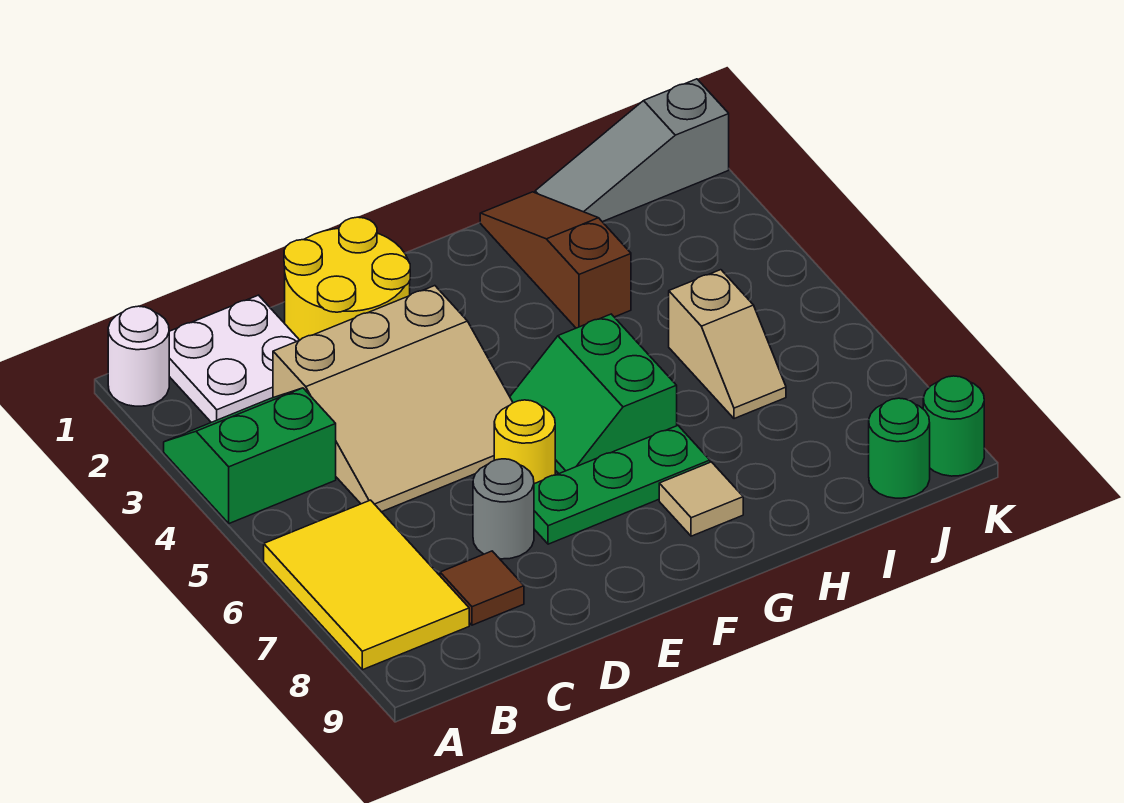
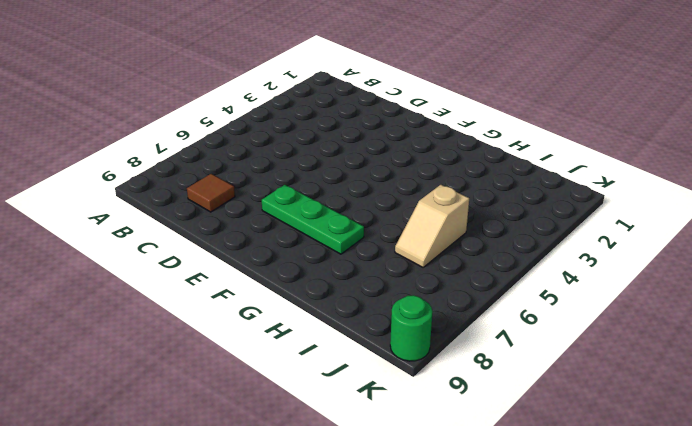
none -> white 1x1 round brick [108,306,169,406]
none -> green 2x2 slope [164,388,336,523]
none -> yellow 2x3 tile [264,500,469,670]

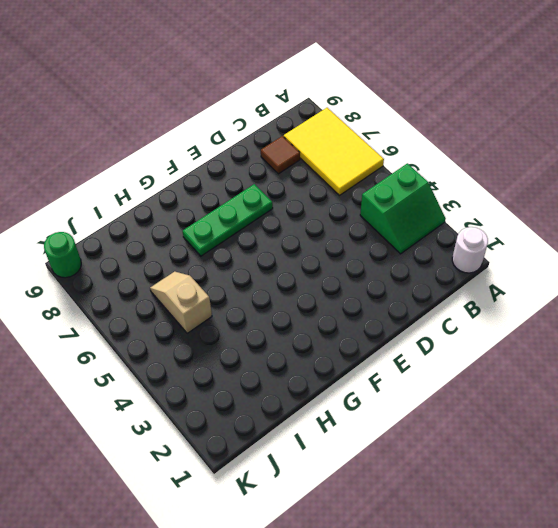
none -> white 2x2 plate [169,295,299,422]
none -> tan 3x3 slope [273,286,513,512]
none -> yellow 2x2 round brick [284,217,410,340]

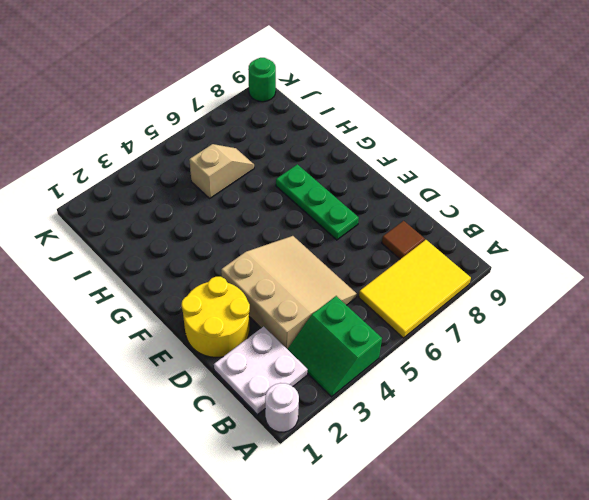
none -> grey 1x1 round brick [473,459,534,559]
none -> yellow 1x1 round brick [494,400,555,484]
none -> green 2x2 slope [510,314,677,474]

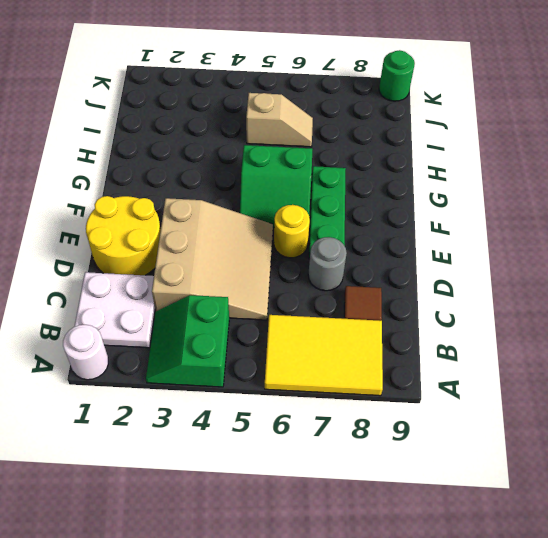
none -> tan 1x1 tile [659,462,743,536]
none -> brown 1x3 slope [480,192,631,328]
none -> grey 1x3 slope [535,79,729,222]

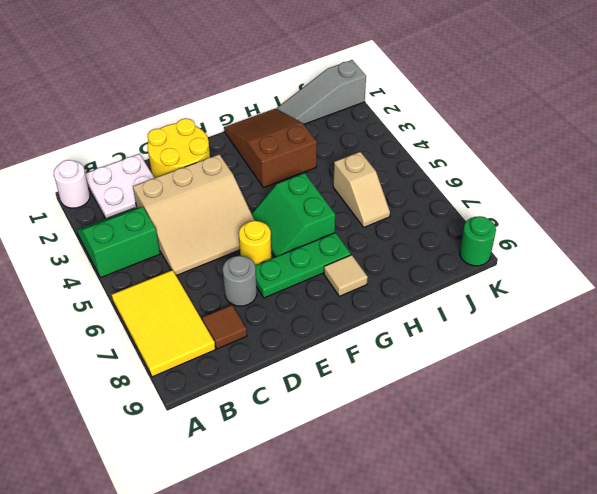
brown 2x3 slope [224,109,317,188] -> brown 1x3 slope [480,192,631,328]
none -> green 1x1 round brick [869,398,930,498]

